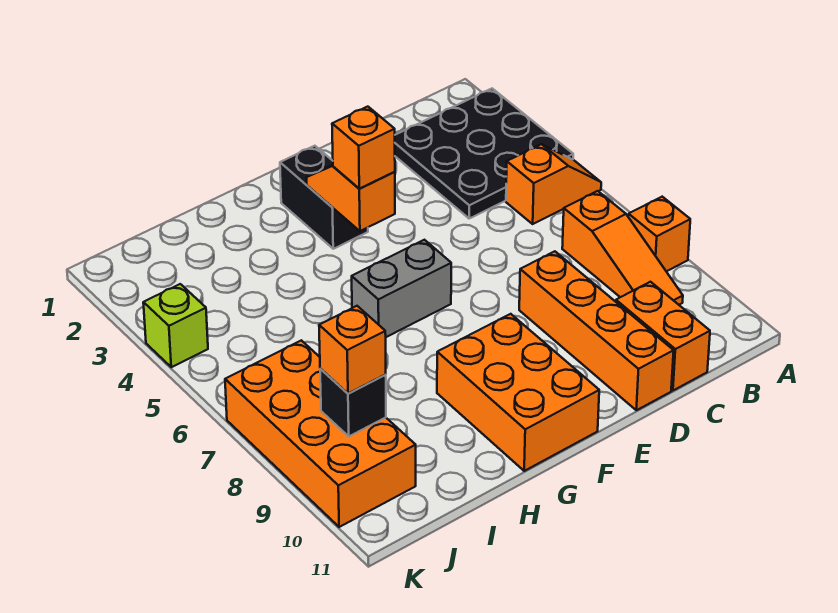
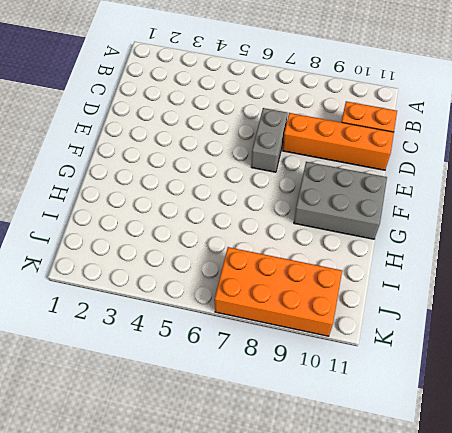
grey 1x2 brick [251,108,288,172] -> grey 1x2 brick moved to [352,240,451,337]
grey 2x3 brick [294,162,387,239] -> orange 2x3 brick [437,314,599,471]
none -> black 3x3 plate [395,89,573,218]
none -> orange 1x2 slope [506,144,601,224]
none -> orange 1x1 brick [628,197,690,271]

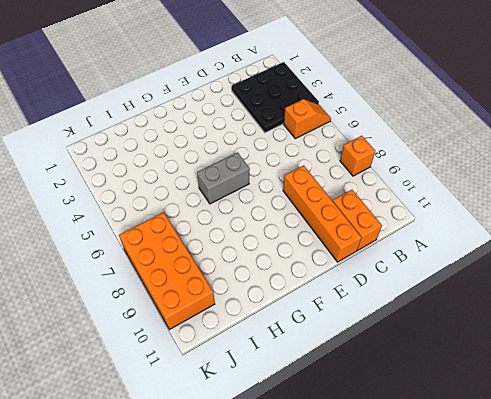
none -> orange 1x3 slope [562,191,683,305]
none -> black 1x2 brick [280,146,368,249]
none -> orange 2x3 brick [437,314,599,471]

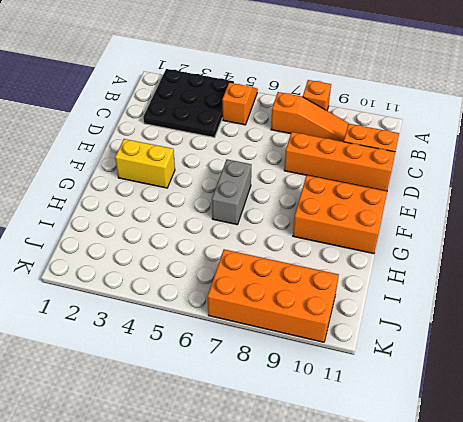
yellow 1x2 brick [115,139,175,188] -> black 1x2 brick [280,146,368,249]
none -> lime 1x1 brick [143,284,208,367]
none -> orange 1x2 slope [307,165,395,231]
none -> black 1x1 brick [320,369,386,436]

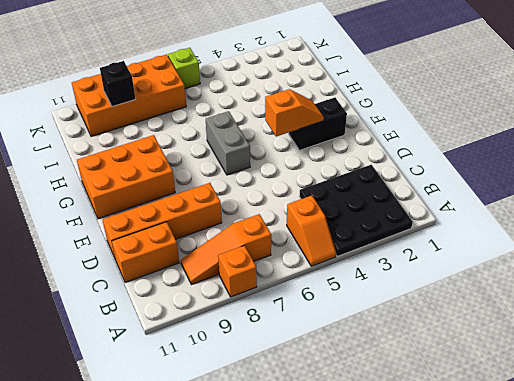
lime 1x1 brick [168,48,200,88] -> lime 1x1 brick moved to [143,284,208,367]
none -> orange 1x1 brick [332,107,395,189]
none -> orange 1x1 brick [319,306,386,393]

